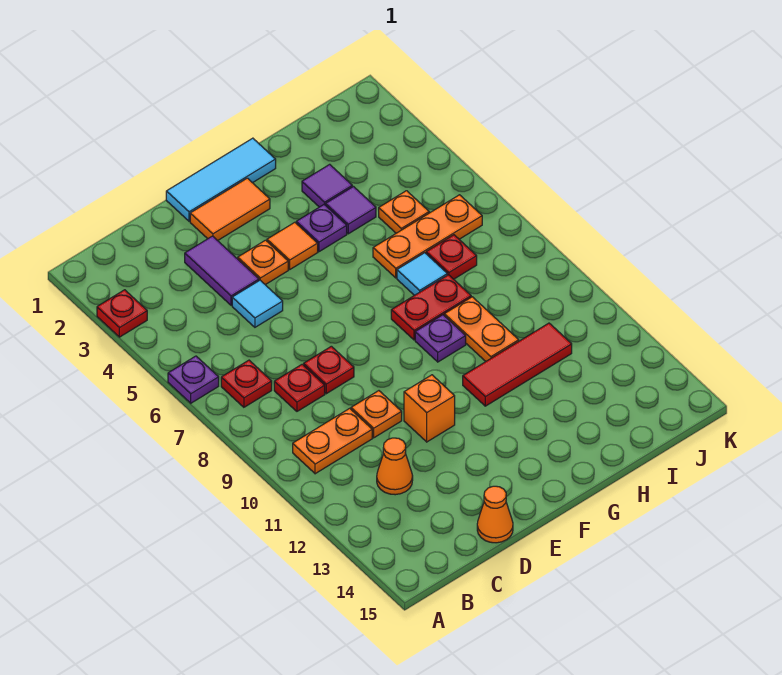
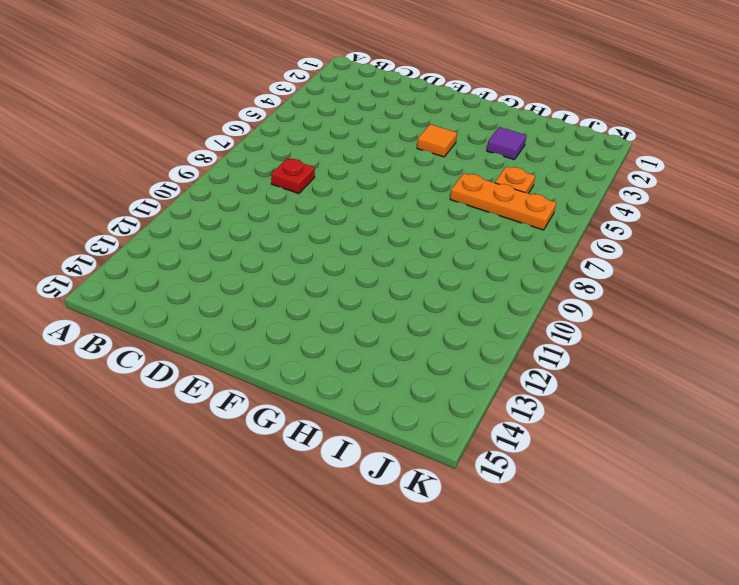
none -> red 1x1 plate [97,290,147,337]
none -> purple 1x1 plate [168,356,219,403]
none -> red 1x1 plate [221,360,272,407]

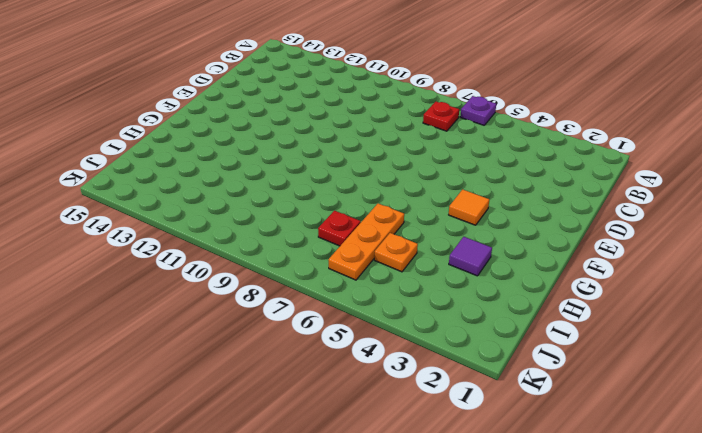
none -> red 1x1 plate [97,290,147,337]
none -> orange 1x2 plate [293,408,372,474]
none -> red 1x1 plate [274,364,325,411]

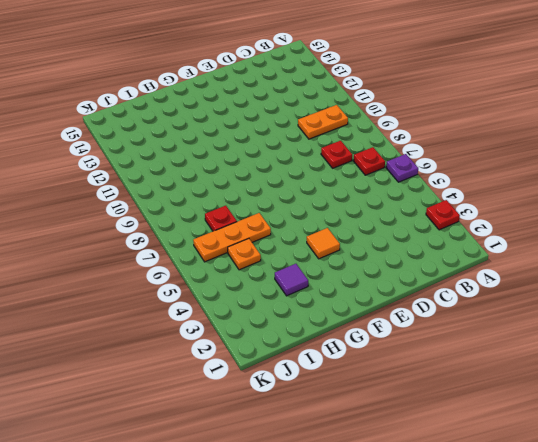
none -> orange 1x1 cone [377,438,413,495]
none -> purple 1x2 tile [185,236,259,305]
none -> cyan 1x1 tile [232,280,283,327]

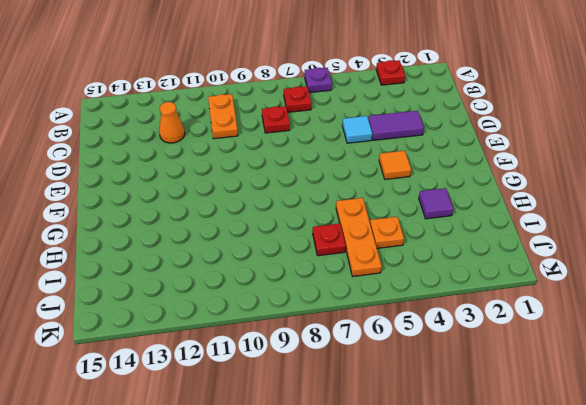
none -> red 1x1 plate [304,346,354,394]
none -> orange 1x1 plate [351,391,402,438]
none -> orange 1x1 cone [477,486,513,543]

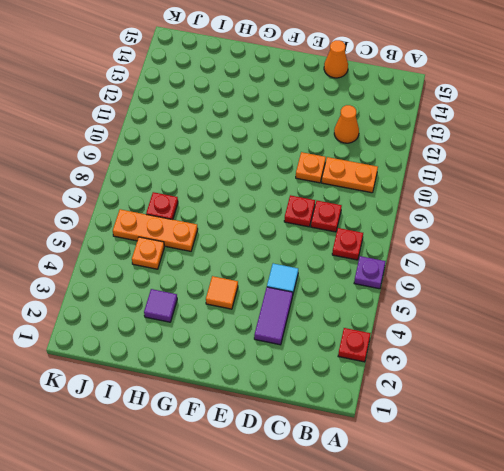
none -> cyan 1x3 tile [166,138,276,221]
none -> orange 1x2 tile [190,178,270,241]
none -> orange 1x1 plate [238,240,288,285]

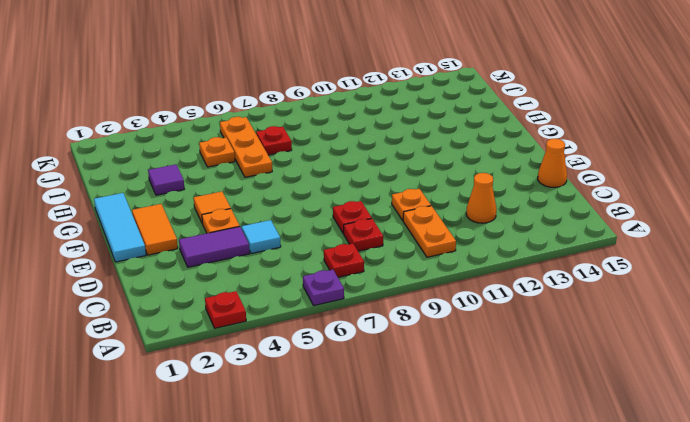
none -> orange 1x1 brick [404,375,455,442]
none -> purple 1x1 plate [296,205,347,252]
none -> red 1x2 plate [391,275,471,340]

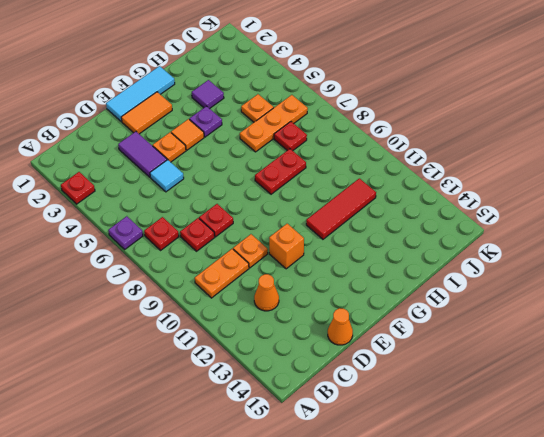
none -> purple 1x1 plate [415,315,466,362]
none -> purple 1x1 tile [326,187,376,234]
none -> cyan 1x1 tile [397,253,447,295]

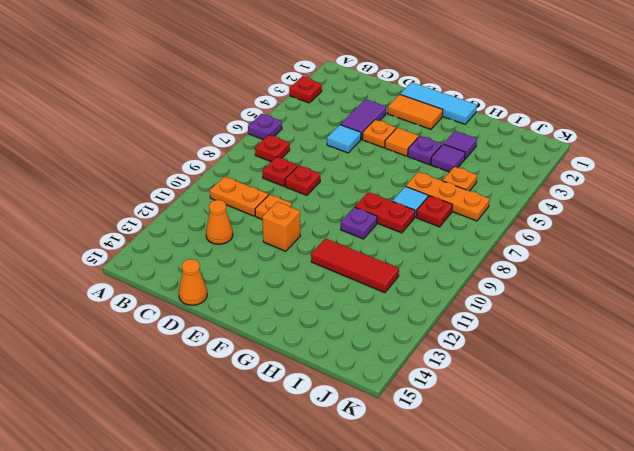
none -> orange 1x2 plate [444,297,519,361]

